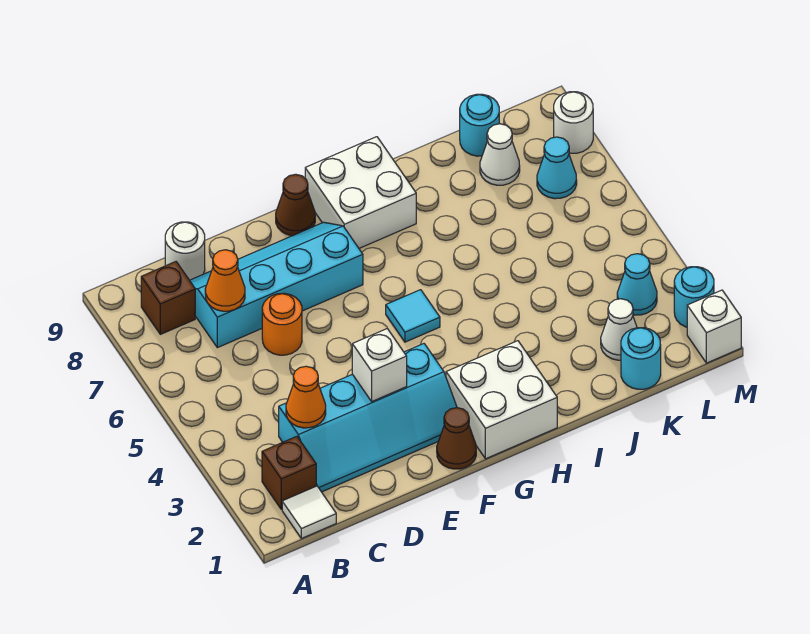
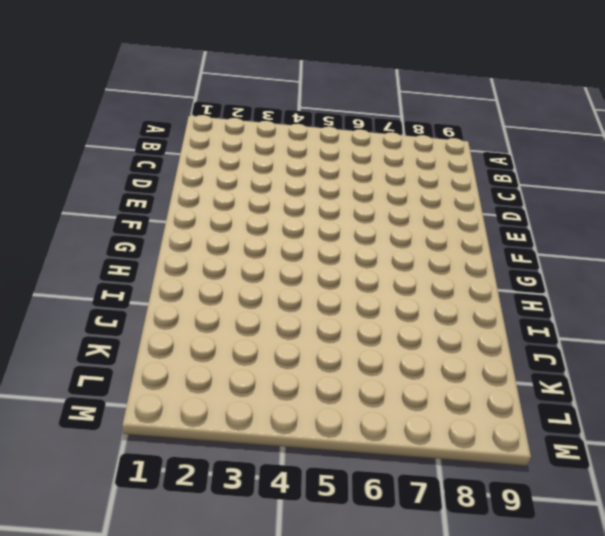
none -> white 1x1 tile [282,486,336,539]
none -> brown 1x1 brick [262,436,316,509]
none -> brown 1x1 brick [141,262,195,334]

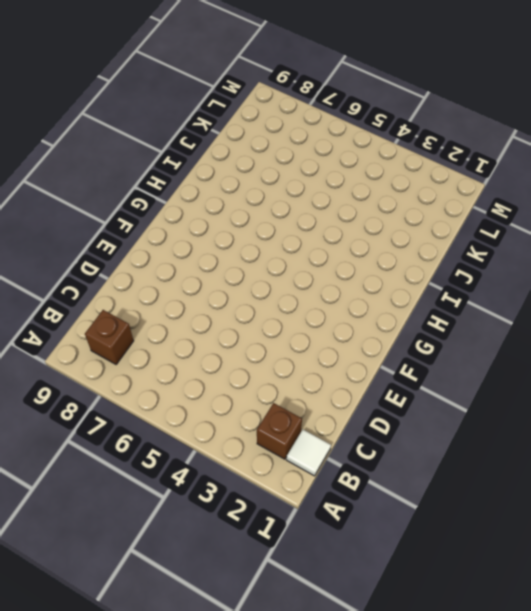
none -> cyan 2x4 slope [279,344,457,492]
none -> cyan 2x4 slope [190,222,363,348]
none -> white 1x1 round brick [165,222,205,280]

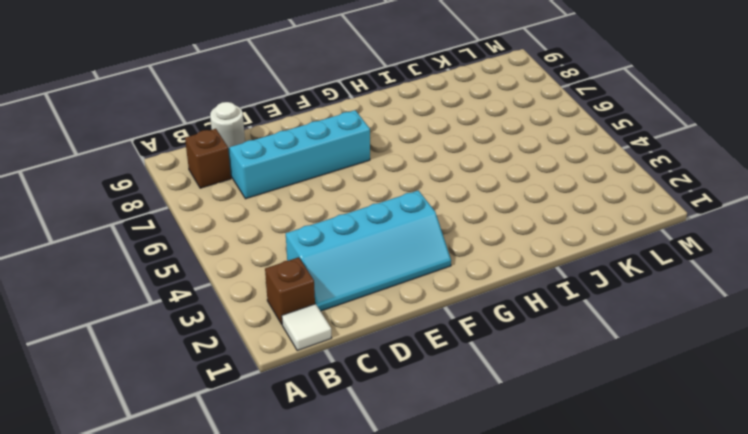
none -> orange 1x1 round brick [262,293,302,355]
none -> brown 1x1 cone [437,408,476,469]
none -> brown 1x1 cone [276,174,315,236]

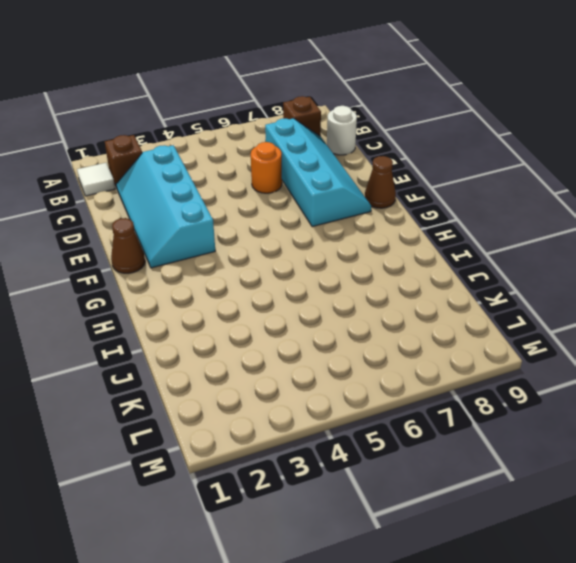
none -> white 2x2 brick [446,341,557,459]
none -> cyan 1x1 tile [386,290,440,342]
none -> white 2x2 brick [305,137,416,248]

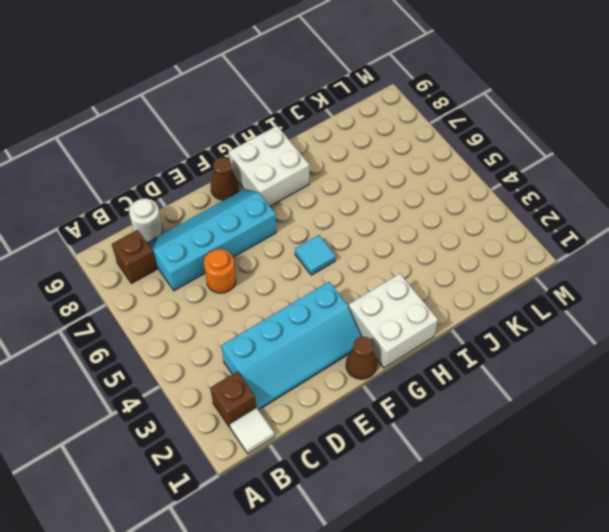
none -> cyan 1x1 round brick [621,328,661,389]
none -> white 1x1 cone [601,299,637,360]
none -> white 1x1 cone [480,124,520,185]

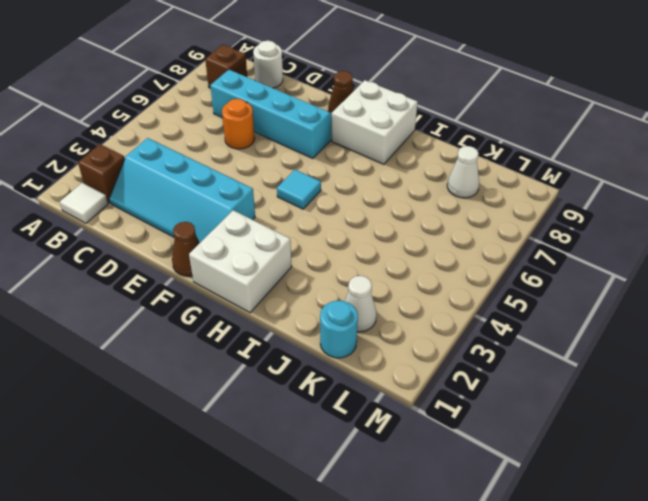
none -> cyan 1x1 round brick [460,94,499,156]
none -> cyan 1x1 cone [617,254,657,315]
none -> cyan 1x1 cone [537,137,577,199]

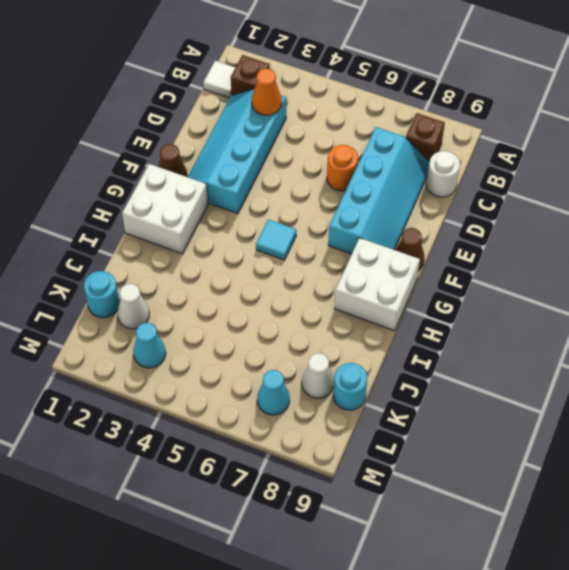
none -> white 1x1 brick [687,290,741,363]
none -> cyan 1x1 round brick [674,267,714,327]
none -> white 1x1 round brick [554,92,593,153]

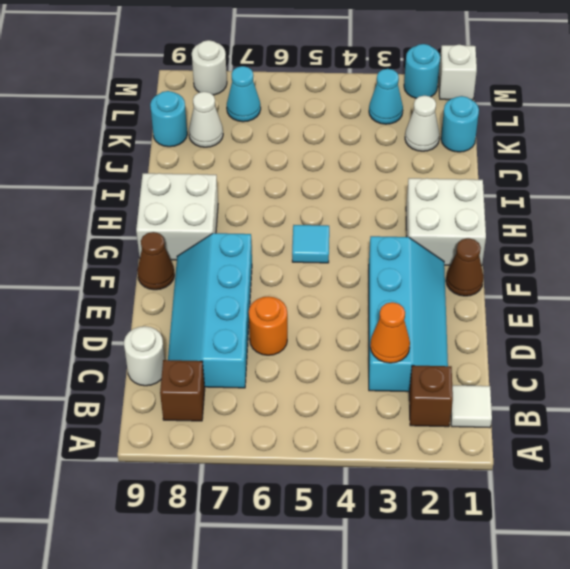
none -> orange 1x1 cone [205,250,245,311]
none -> white 1x1 brick [352,329,407,401]

